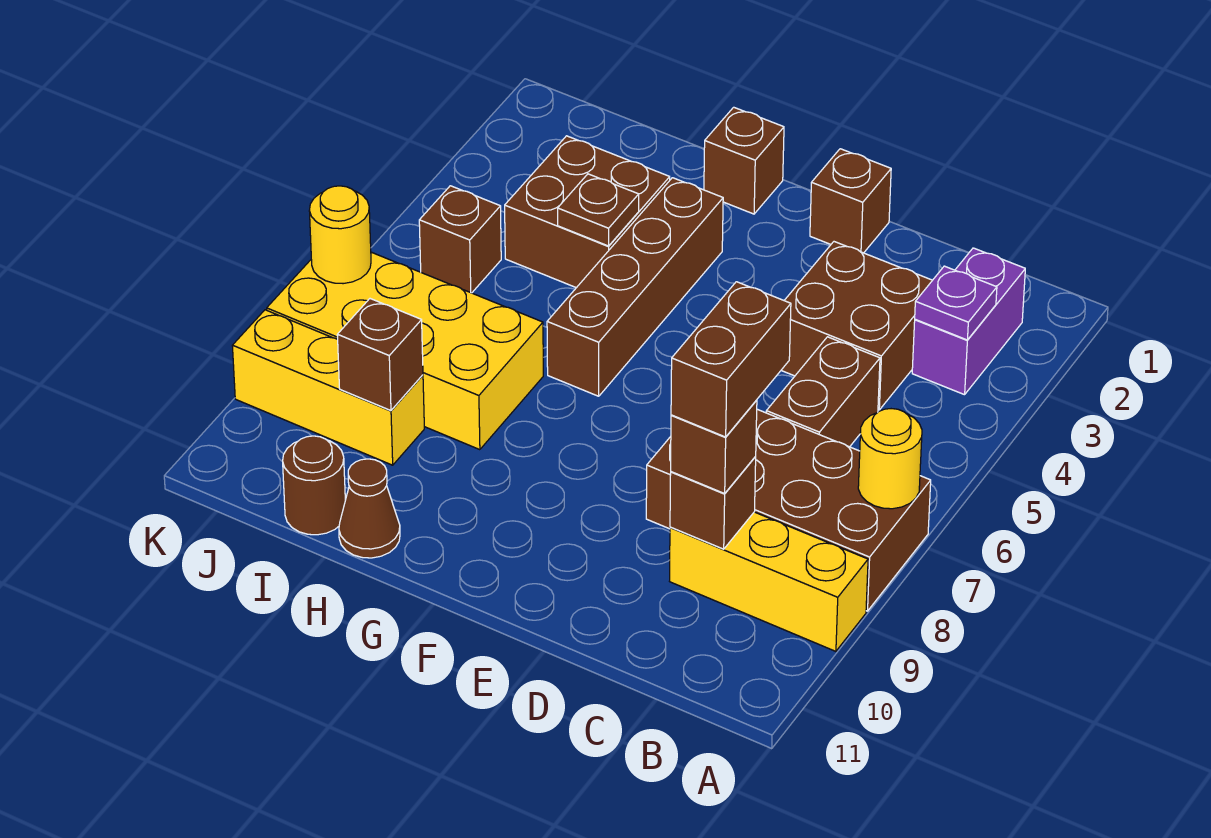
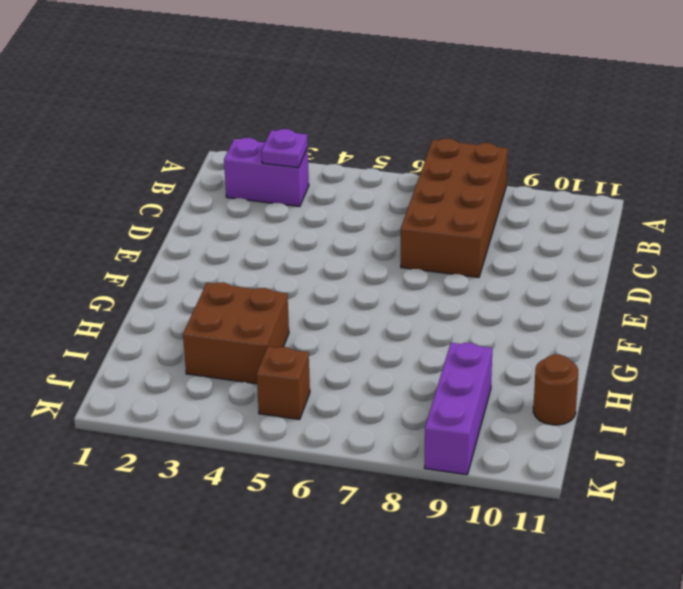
purple 1x3 brick [425,343,492,475] -> yellow 1x3 brick [232,310,424,465]
none -> yellow 1x3 brick [670,512,868,651]
none -> brown 2x2 brick [781,242,932,410]
none -> brown 1x2 brick [766,337,880,447]

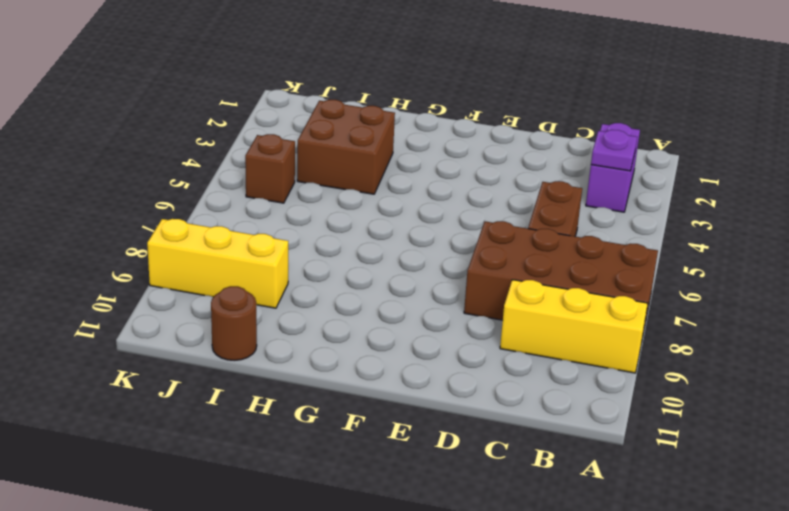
none -> brown 2x2 brick [781,242,932,410]
none -> brown 1x1 brick [810,149,891,253]
none -> brown 1x1 brick [704,107,784,214]

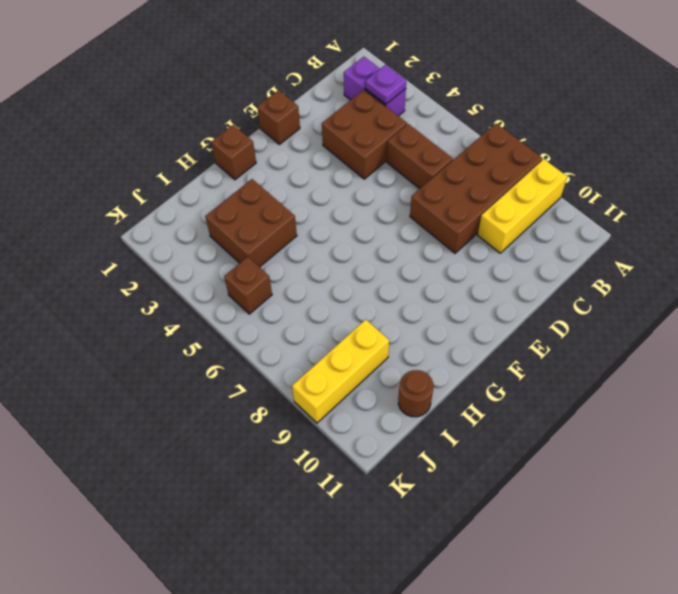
none -> brown 1x4 brick [547,178,723,396]
none -> yellow 2x4 brick [267,252,543,450]
none -> brown 1x1 cone [339,459,400,558]

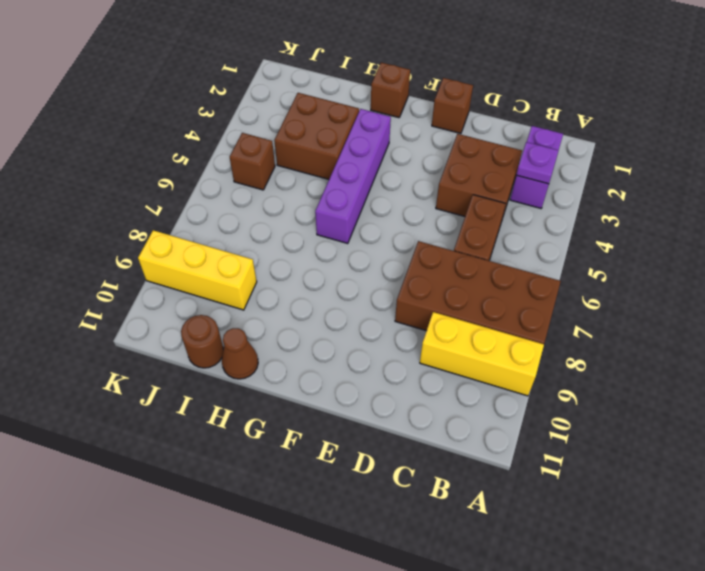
purple 1x4 brick [315,109,391,244] -> brown 1x4 brick [547,178,723,396]
none -> yellow 2x4 brick [267,252,543,450]
none -> yellow 1x1 round brick [858,409,922,509]
none -> brown 1x1 brick [670,457,756,549]

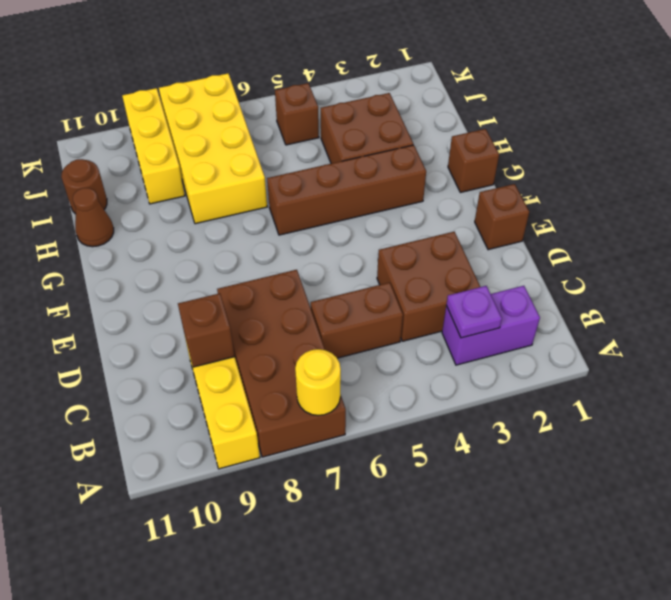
none -> brown 1x1 plate [558,174,639,246]
none -> brown 1x1 brick [337,299,423,411]
none -> yellow 1x1 round brick [309,186,371,284]

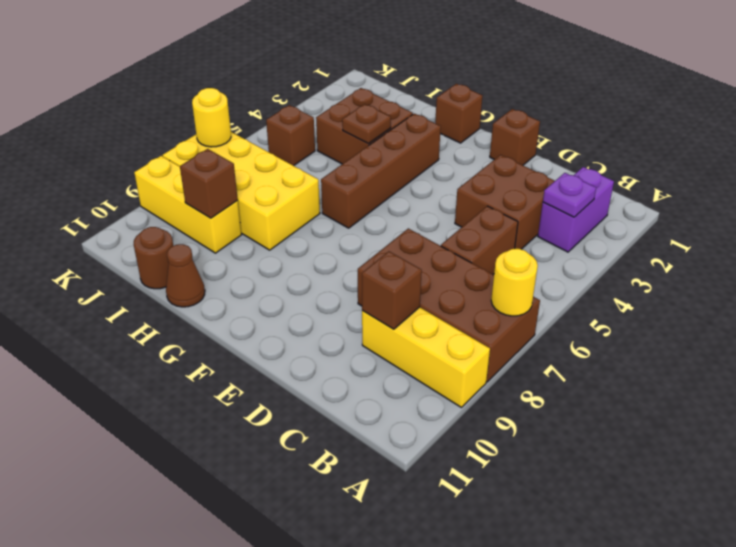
none -> brown 1x1 brick [671,400,757,494]
none -> brown 1x2 brick [671,282,791,437]

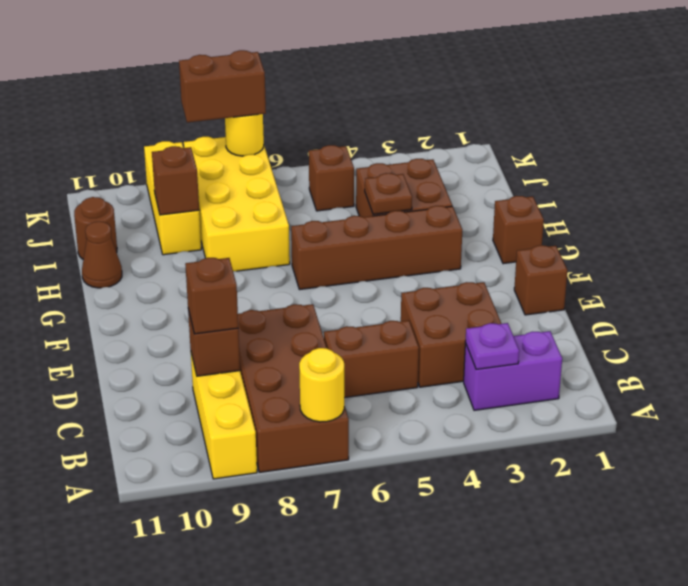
brown 1x2 brick [179,50,266,123] -> brown 1x2 brick moved to [671,282,791,437]

